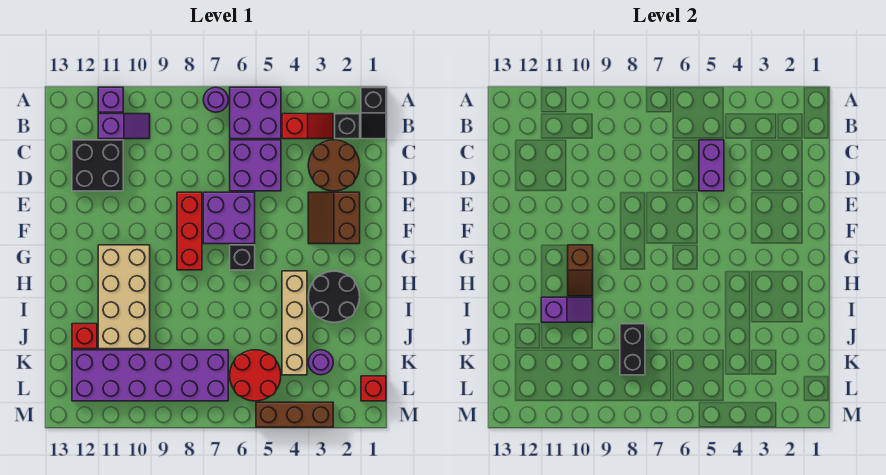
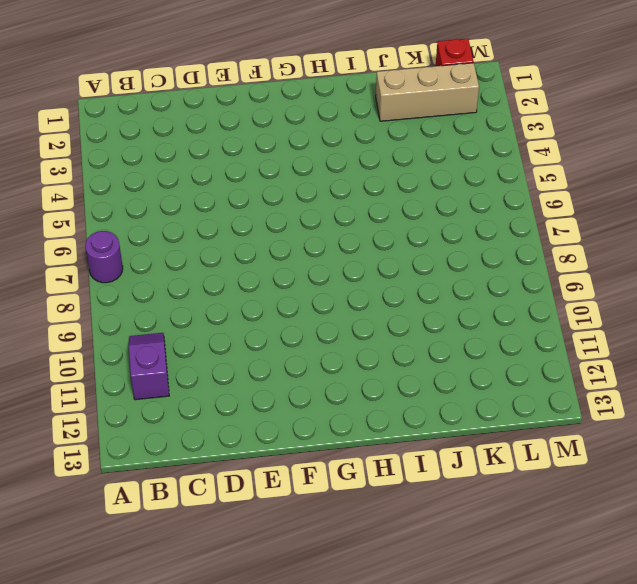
tan 1x3 brick [376,63,479,121] -> none
none -> black 1x2 slope [361,87,386,139]
none -> purple 2x2 brick [230,87,281,139]
none -> purple 1x1 brick [98,87,123,112]

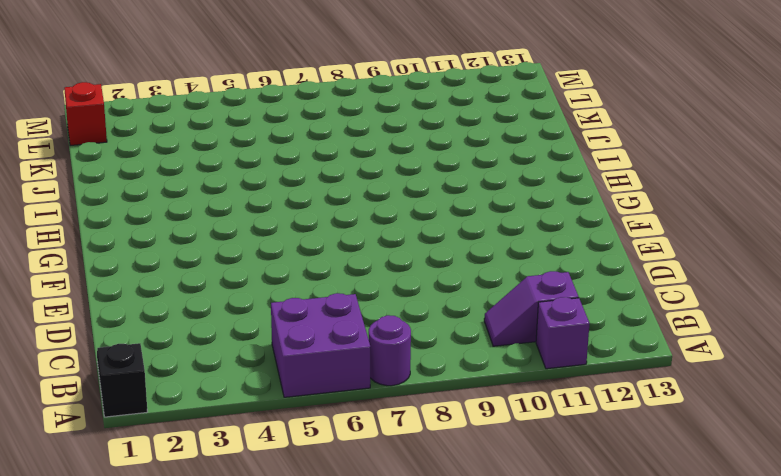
none -> black 1x1 brick [335,114,360,139]
none -> red 1x2 slope [282,114,333,139]
none -> brown 2x2 round brick [308,140,360,191]

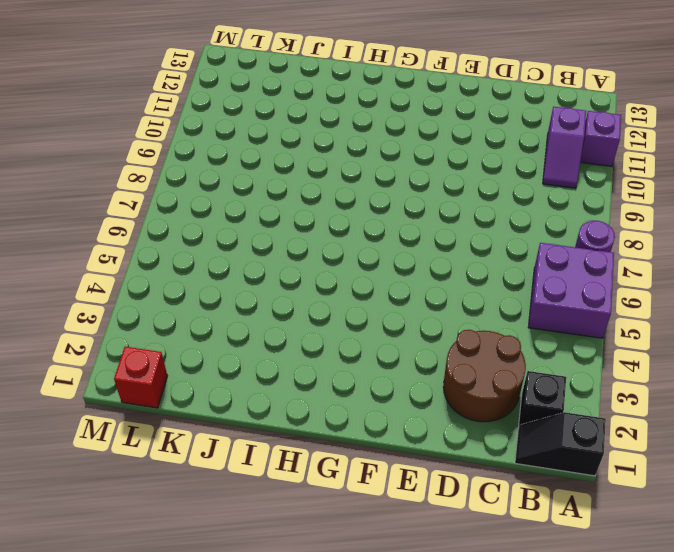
none -> red 1x2 slope [282,114,333,139]
none -> purple 2x2 brick [230,140,281,191]
none -> black 2x2 brick [72,140,123,191]

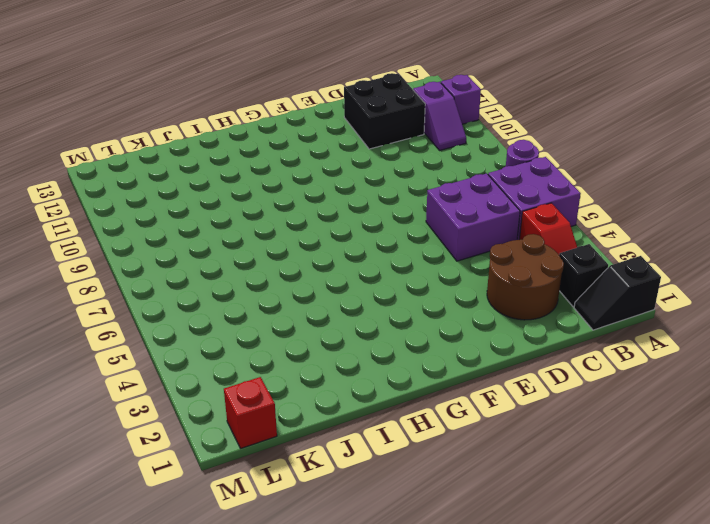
none -> brown 2x2 slope [308,192,360,244]
none -> purple 2x2 brick [203,192,255,244]
none -> red 1x3 brick [177,192,202,270]

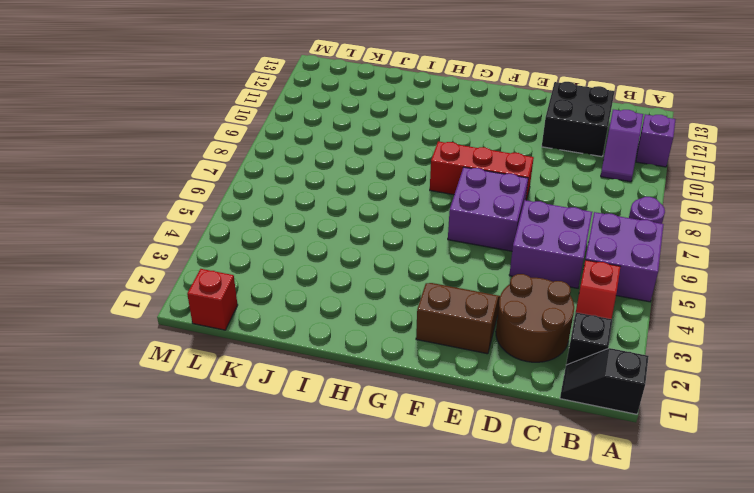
none -> black 1x1 brick [230,245,255,270]
none -> tan 2x4 brick [98,245,150,349]
none -> black 2x2 round brick [308,271,360,322]

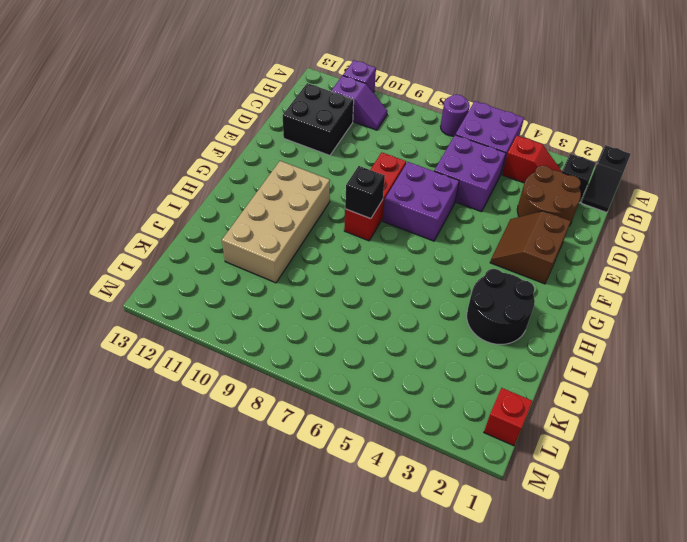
black 1x1 brick [345,166,385,219] -> black 1x1 brick moved to [230,245,255,270]
none -> tan 1x4 brick [282,271,307,375]
none -> red 1x1 brick [72,324,97,349]
none -> purple 1x1 round brick [308,350,333,375]

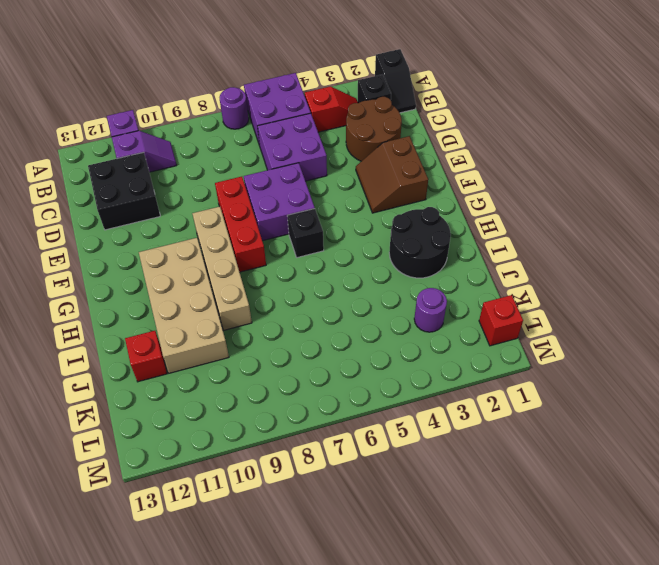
tan 1x4 brick [192,206,252,330] -> tan 1x4 brick moved to [282,271,307,375]
none -> red 2x2 round brick [230,350,281,401]
none -> purple 2x6 brick [72,350,228,401]
none -> brown 1x3 brick [256,402,333,427]

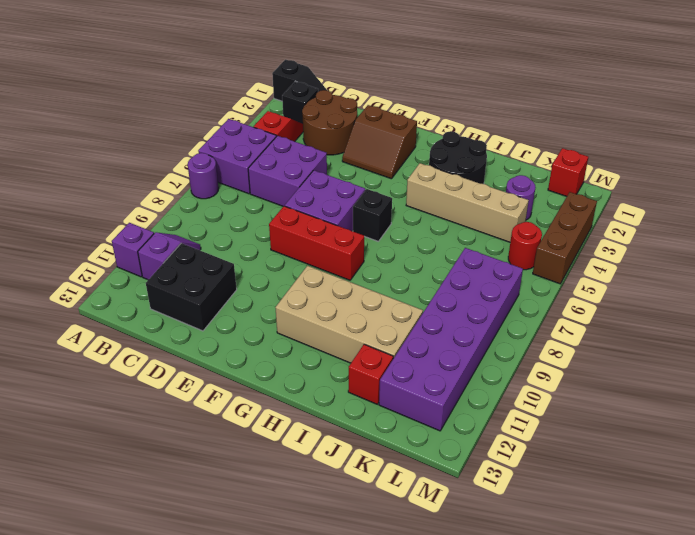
red 1x1 round brick [508,222,542,270] -> red 2x2 round brick [230,350,281,401]
none -> purple 1x2 brick [699,140,724,191]
none -> brown 1x2 slope [568,245,593,296]
none -> purple 1x2 slope [541,297,593,322]

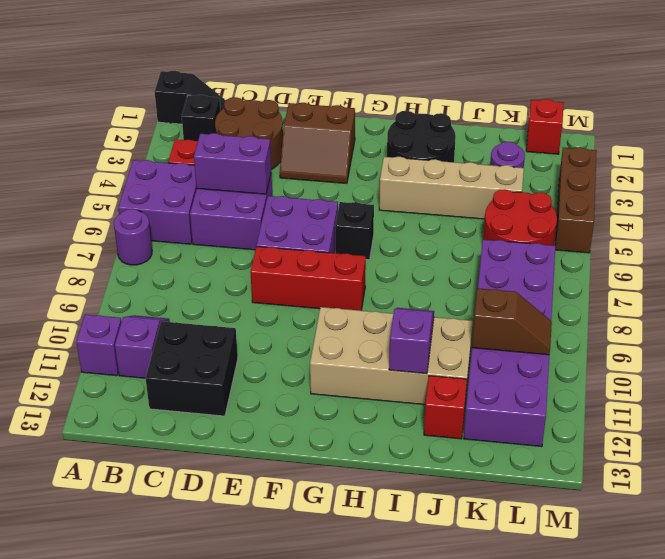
brown 1x2 slope [472,288,552,355] -> brown 1x2 slope moved to [568,245,593,296]
none -> black 1x2 brick [620,324,645,375]

